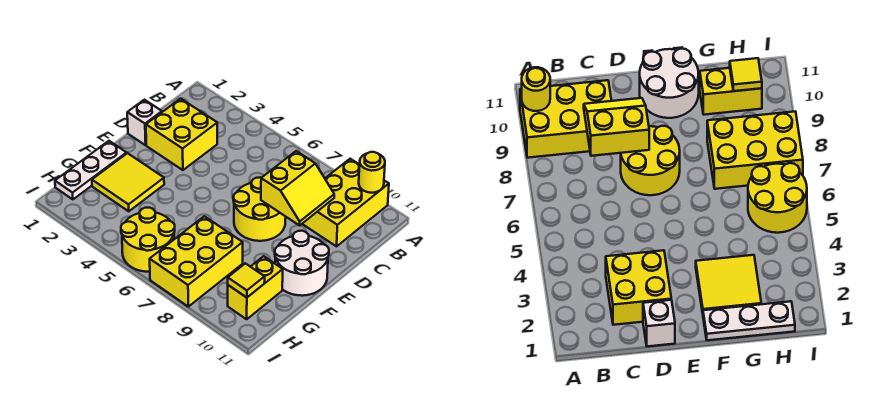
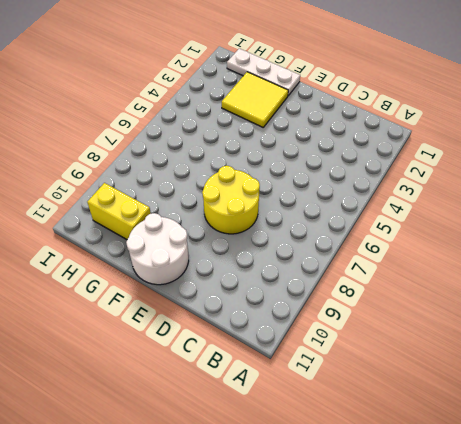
none -> yellow 2x3 brick [302,159,389,246]
none -> yellow 2x2 brick [146,99,217,170]
none -> white 1x1 brick [127,100,162,145]

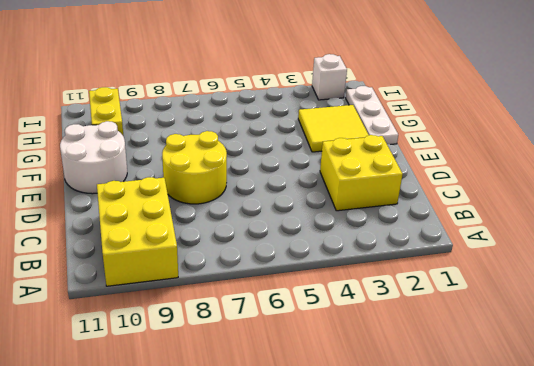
white 1x1 brick [312,54,347,100] -> white 1x1 brick moved to [127,100,162,145]
none -> yellow 2x3 brick [150,216,243,307]
none -> yellow 2x2 round brick [121,208,175,272]
none -> yellow 1x1 round brick [359,152,385,193]

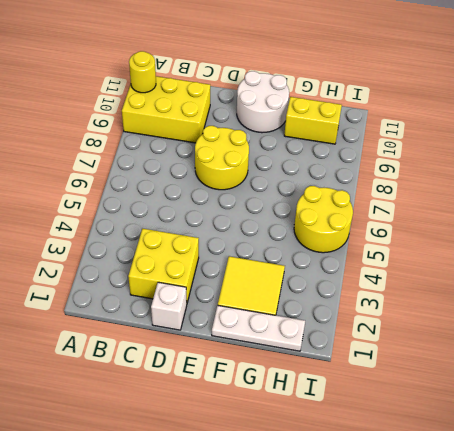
none -> yellow 2x3 brick [150,216,243,307]
none -> yellow 2x2 slope [261,151,334,225]
none -> yellow 1x1 tile [228,263,265,298]

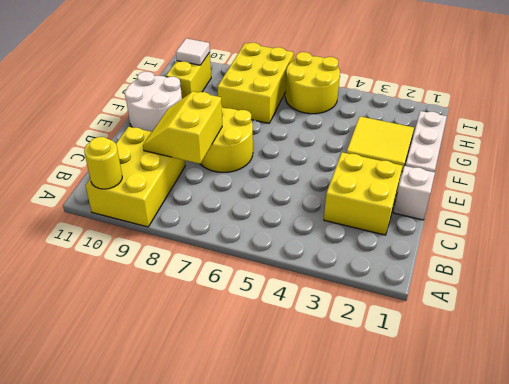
white 1x1 tile [176,38,210,65] -> yellow 1x1 tile [228,263,265,298]

